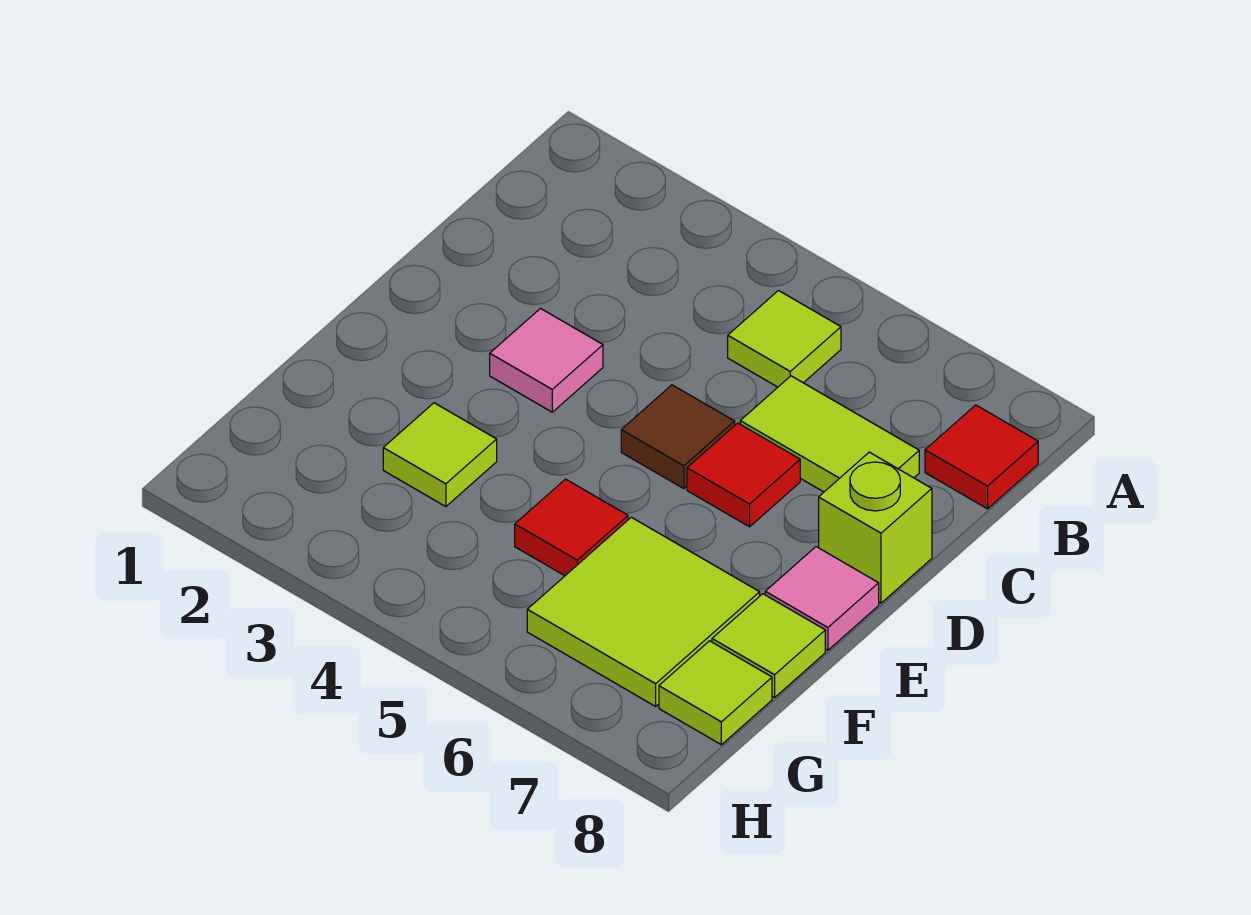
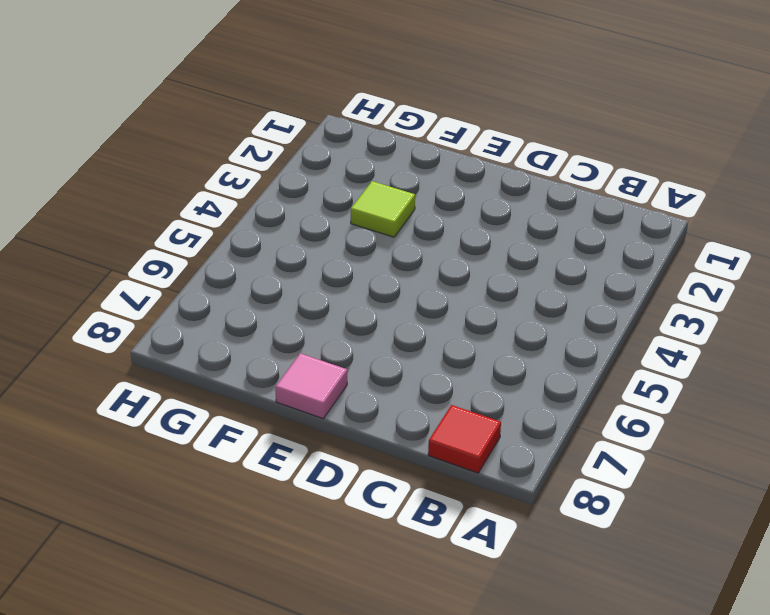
none -> lime 1x1 tile [728,291,841,387]
none -> lime 1x2 tile [740,376,919,492]
none -> pink 1x1 tile [490,309,603,412]

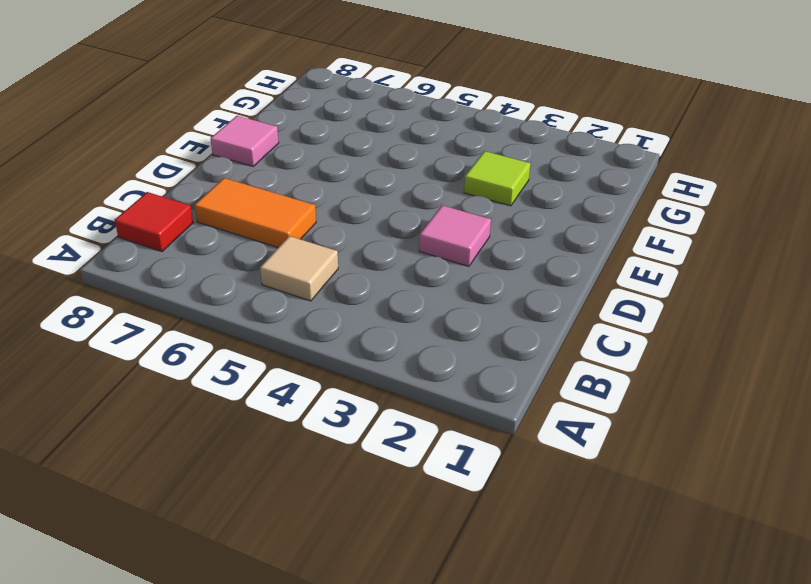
tan 1x1 tile [260,236,338,301] -> lime 1x1 tile [728,291,841,387]
orange 1x2 tile [195,178,316,247] -> lime 1x2 tile [740,376,919,492]
none -> brown 1x1 tile [621,385,735,489]
none -> red 1x1 tile [687,423,800,527]
none -> lime 1x1 brick [819,452,932,603]

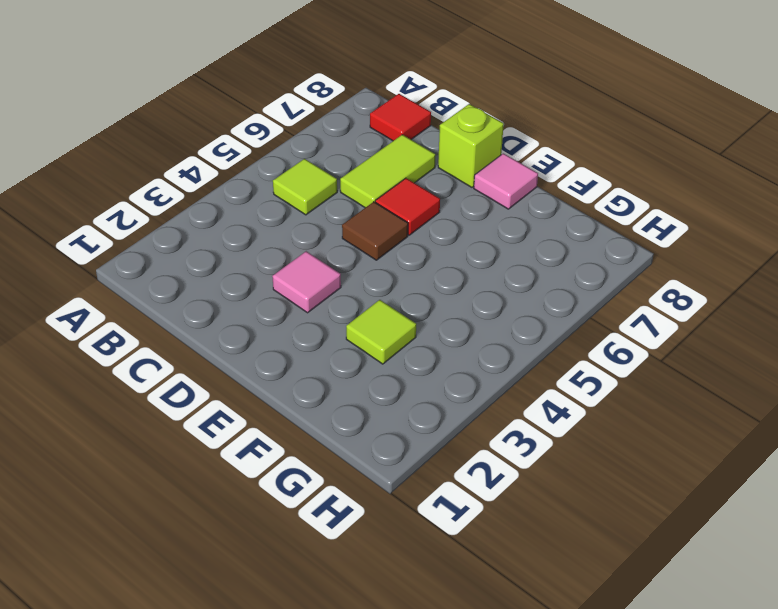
none -> red 1x1 tile [515,479,628,576]
none -> lime 2x2 tile [527,517,760,706]
none -> lime 1x1 tile [712,594,825,697]

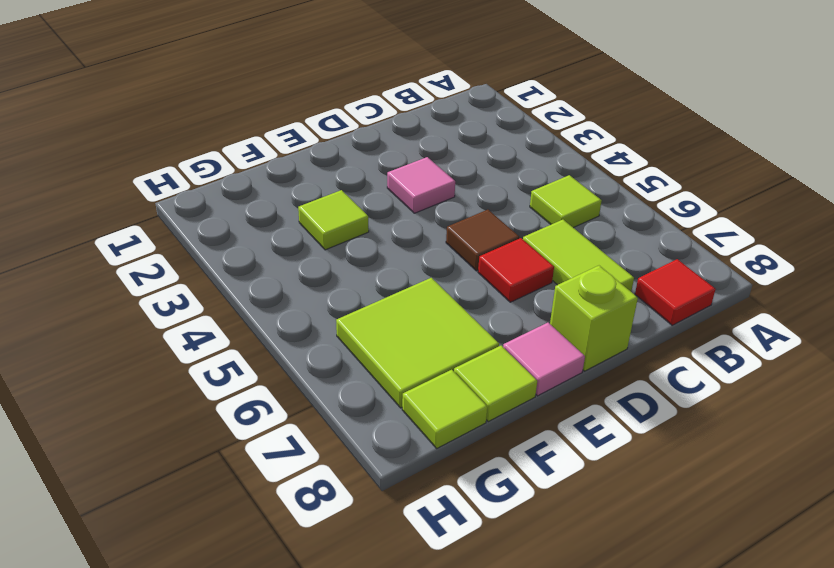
none -> red 1x1 tile [515,479,628,576]

